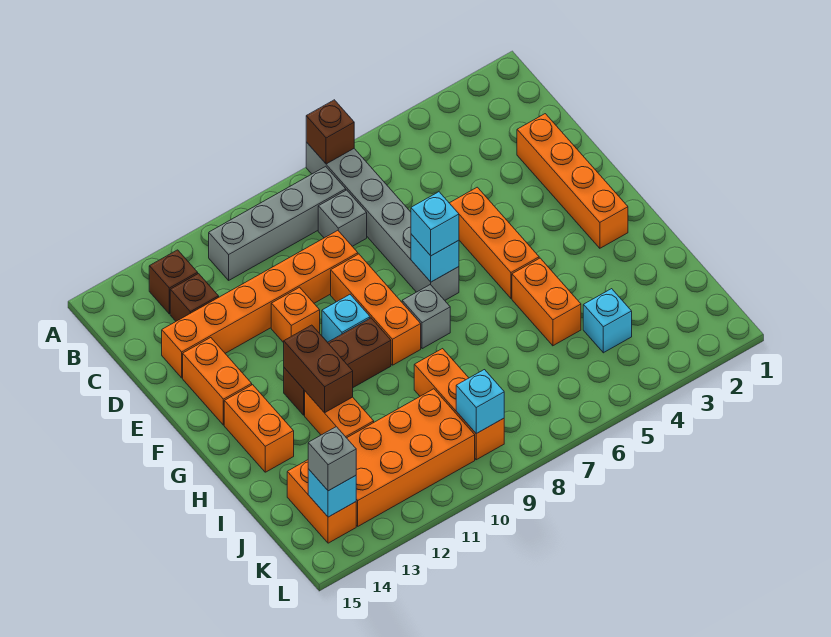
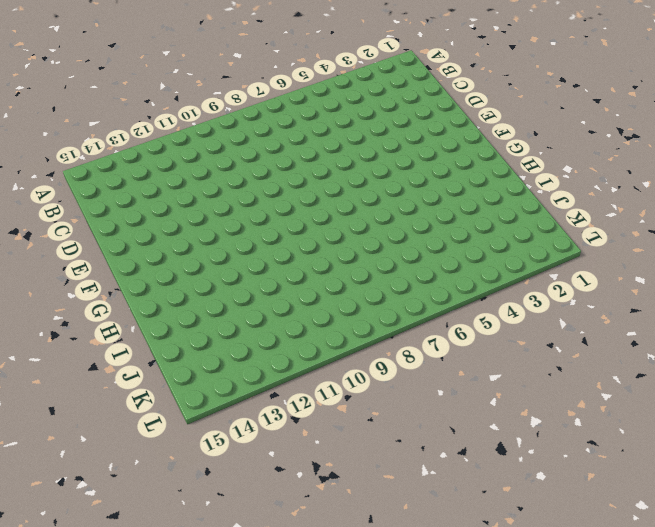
none -> grey 1x6 brick [306,142,459,300]
none -> grey 1x4 brick [209,166,346,280]
none -> brown 1x1 brick [149,250,198,314]

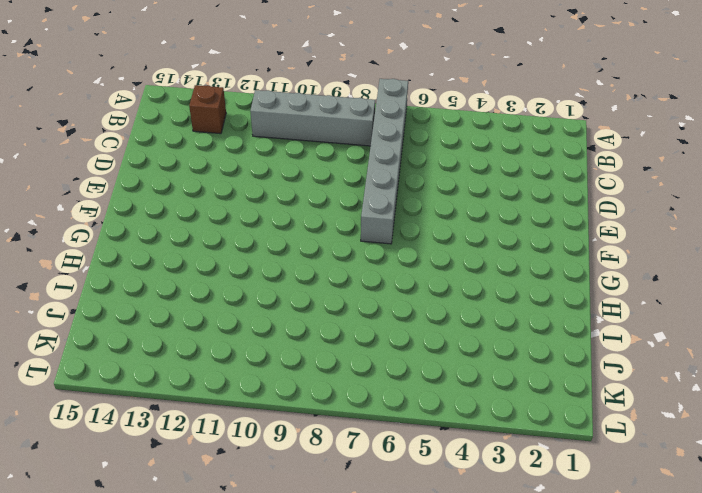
none -> grey 1x1 brick [318,190,367,246]
none -> brown 1x1 brick [170,274,219,321]
none -> orange 1x4 brick [517,114,628,248]

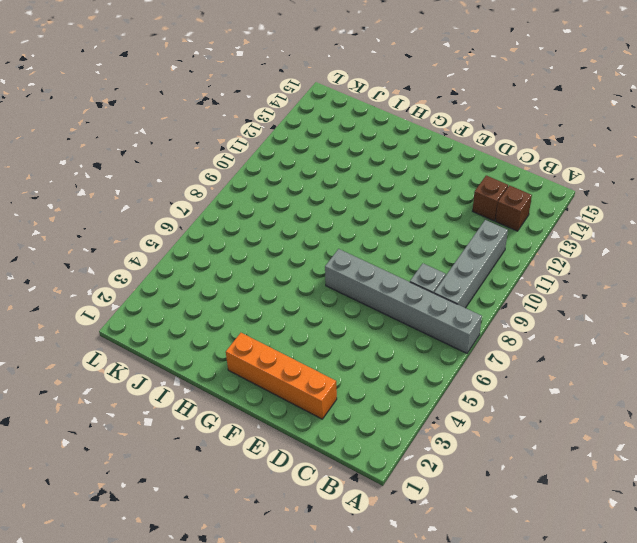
none -> orange 1x6 brick [162,231,358,378]
none -> orange 1x3 brick [450,187,539,298]
none -> orange 1x3 brick [331,254,421,365]

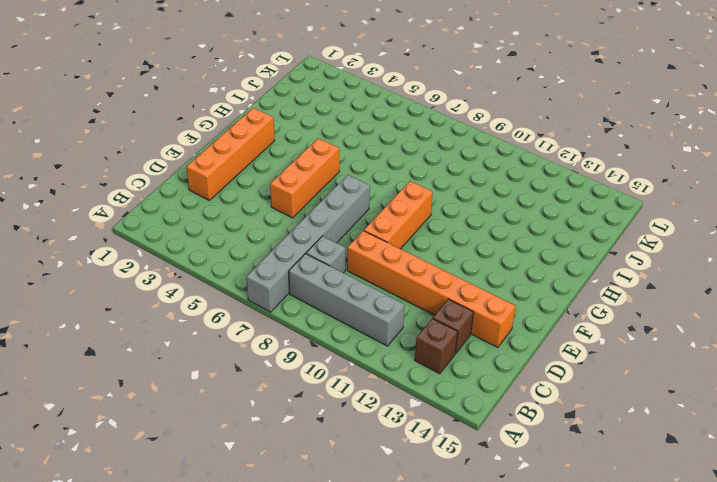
none -> orange 1x1 brick [271,287,320,343]
none -> orange 1x2 brick [183,338,252,425]
none -> cyan 1x1 brick [322,295,370,342]

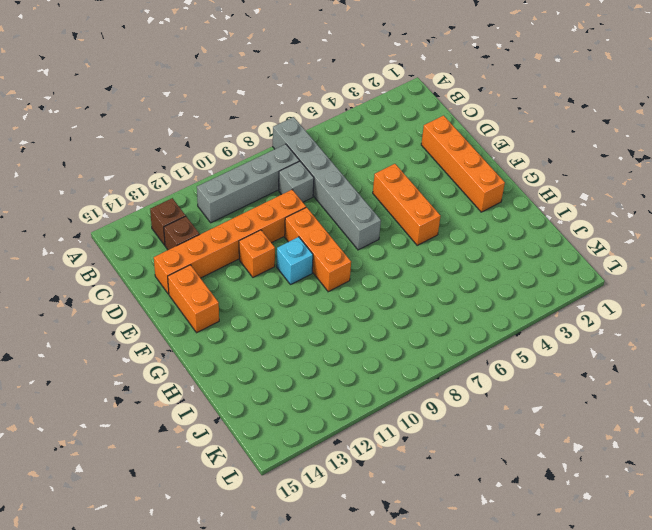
none -> grey 1x1 brick [402,285,450,349]
none -> brown 1x3 brick [284,318,391,415]
none -> orange 1x2 brick [224,385,294,472]

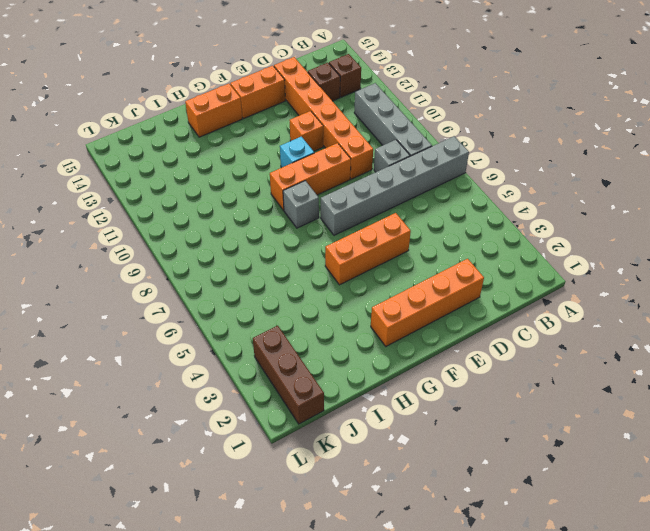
brown 1x3 brick [253,326,324,424] -> brown 1x3 brick moved to [284,318,391,415]
none -> orange 1x2 brick [512,258,581,346]
none -> orange 1x2 brick [305,391,374,438]
none -> orange 1x3 brick [414,349,504,460]

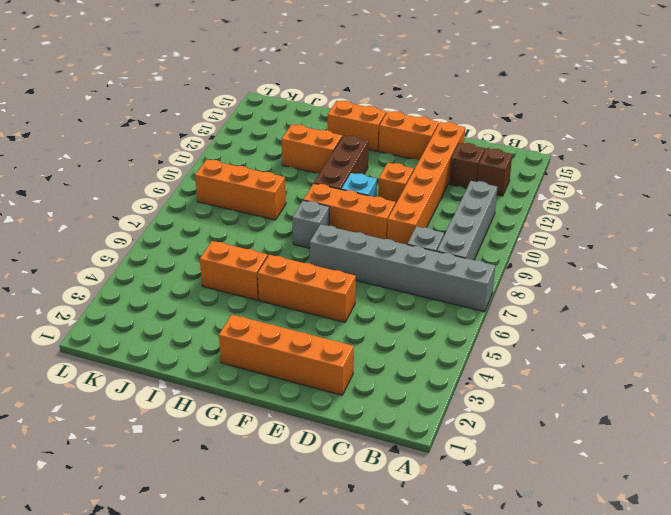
none -> cyan 1x1 brick [583,289,632,353]
none -> orange 2x4 brick [347,389,475,526]
none -> orange 1x2 brick [287,460,356,543]

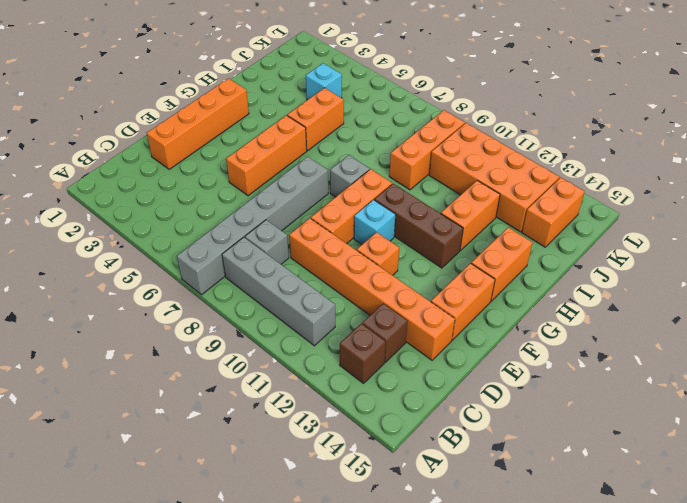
none -> brown 1x1 brick [306,100,354,164]
none -> cyan 1x1 brick [411,234,459,282]
none -> brown 1x2 brick [284,325,353,413]

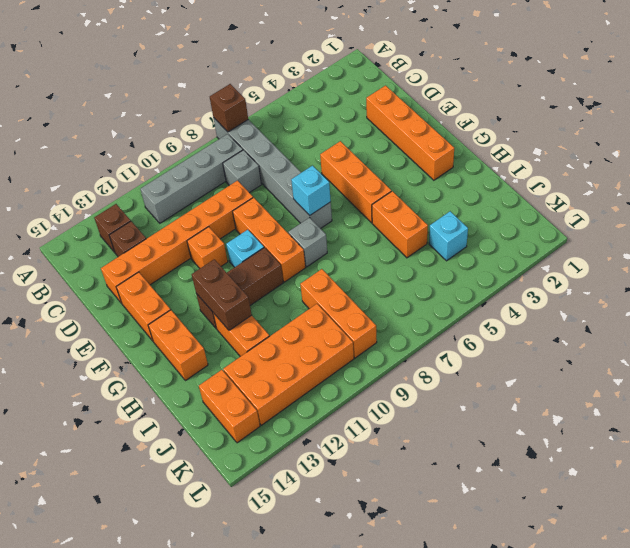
none -> cyan 1x1 brick [456,370,504,434]
none -> cyan 1x1 brick [308,469,356,517]
none -> cyan 1x1 brick [411,192,459,256]

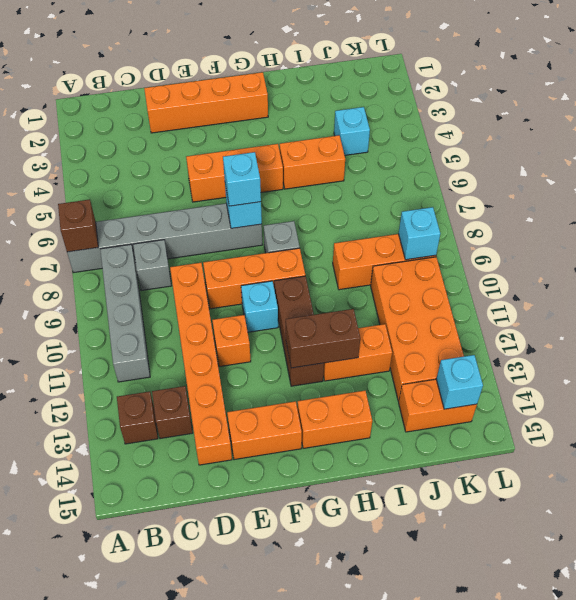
none -> grey 1x1 brick [308,427,356,491]

